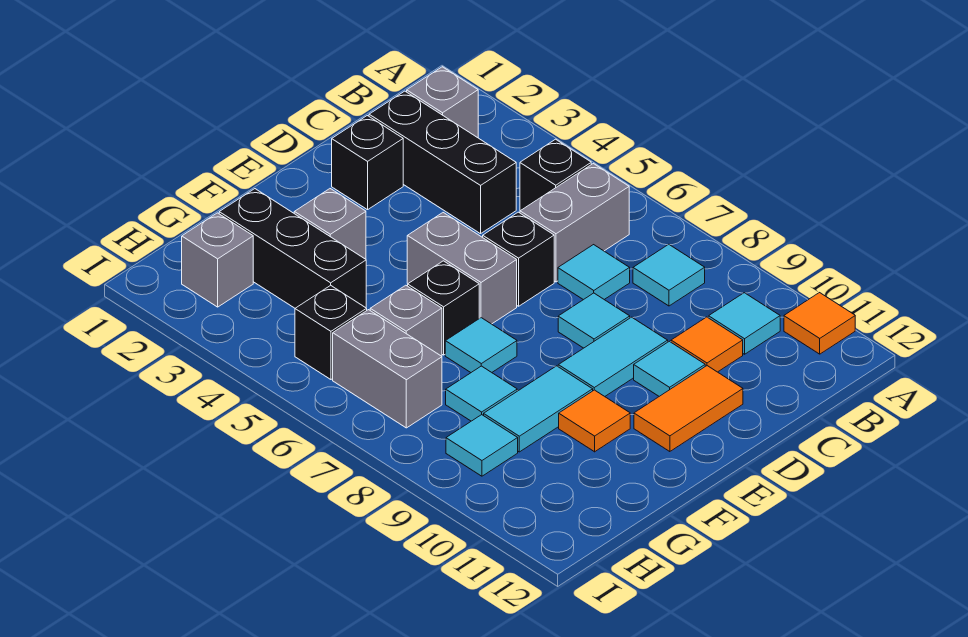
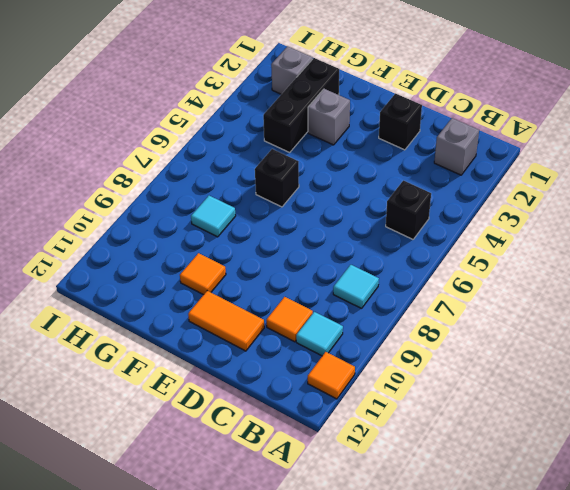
none -> grey 1x2 brick [520,164,629,282]
none -> black 1x3 brick [369,91,516,234]
none -> cyan 1x1 tile [558,245,630,300]

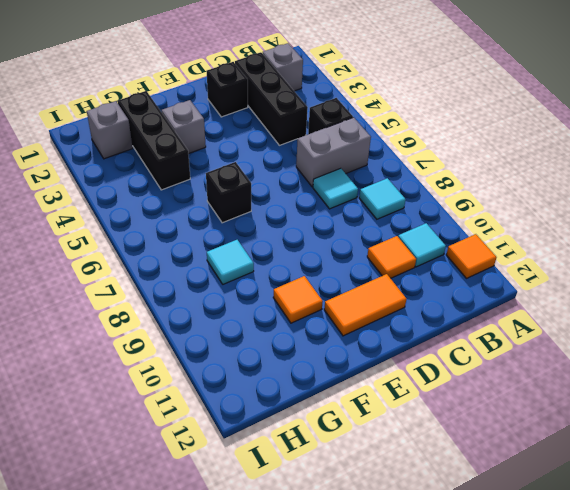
none -> black 1x1 brick [483,212,554,306]
none -> cyan 1x1 tile [558,293,630,348]
none -> cyan 1x2 tile [558,317,668,396]

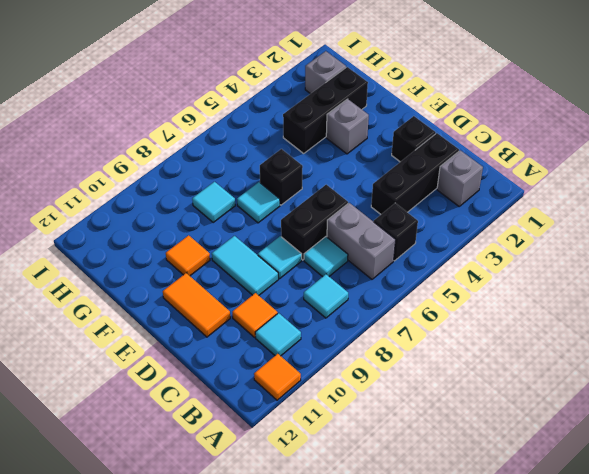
black 1x2 brick [281,185,348,260] -> black 1x1 brick [483,212,554,306]
none -> cyan 1x1 tile [634,341,705,396]
none -> grey 1x2 brick [407,213,517,324]
none -> cyan 1x2 tile [484,366,593,452]

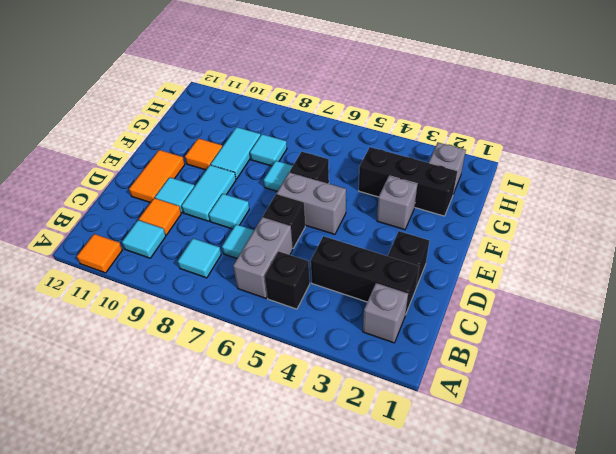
none -> grey 1x1 brick [370,285,442,356]
none -> black 1x1 brick [295,285,367,380]
none -> grey 1x2 brick [333,310,442,428]

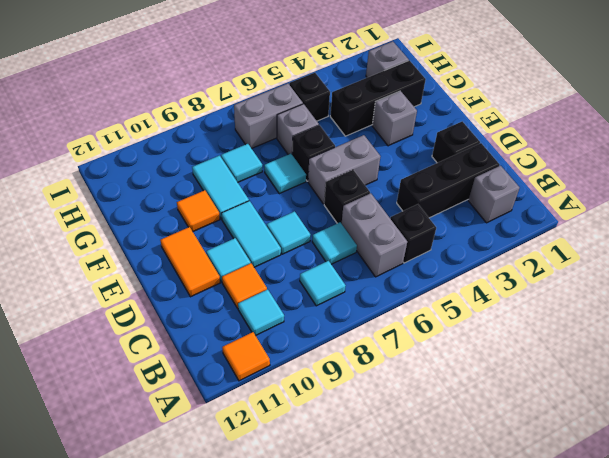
none -> cyan 1x1 tile [446,415,518,476]

